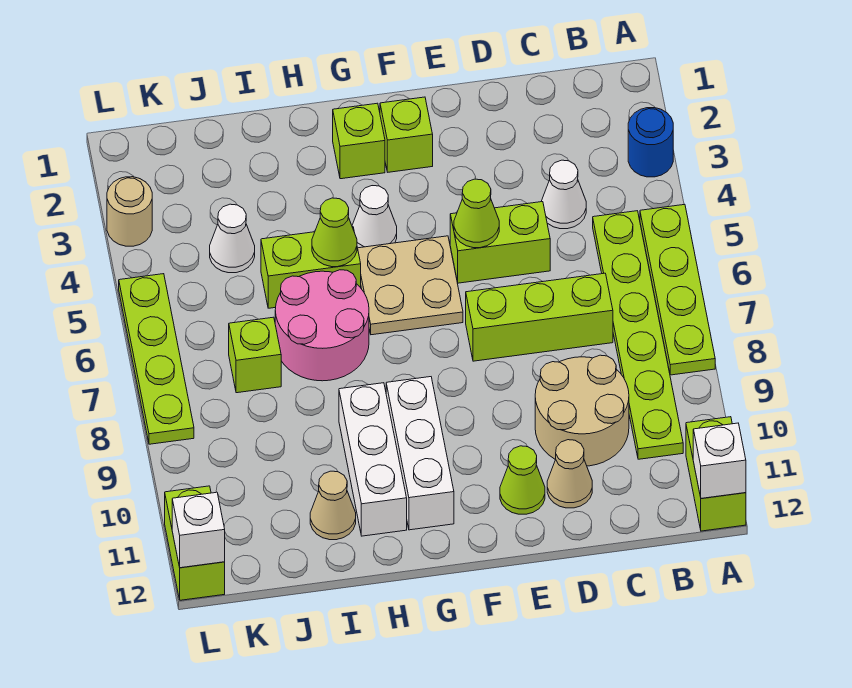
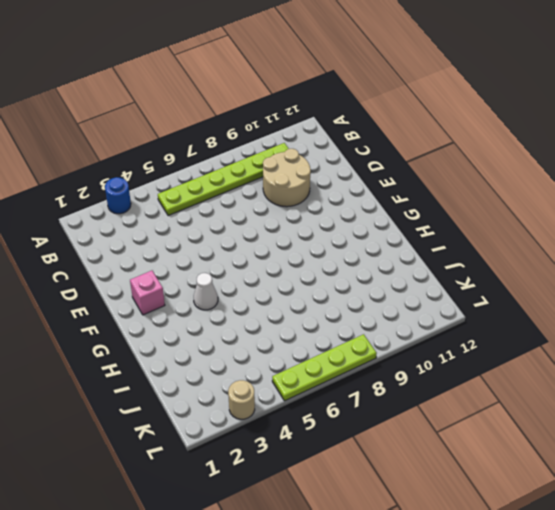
pink 1x1 brick [130,271,165,315] -> lime 1x1 brick [380,97,433,172]
none -> lime 1x4 plate [640,204,715,375]
none -> lime 1x2 brick [686,417,746,531]
none -> white 1x1 cone [541,160,586,229]

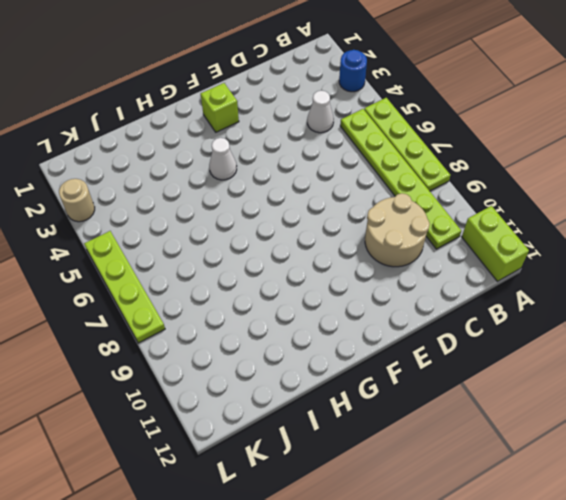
none -> lime 1x3 brick [466,273,613,361]
none -> lime 1x2 brick [450,202,550,283]
none -> tan 1x1 cone [547,440,592,508]

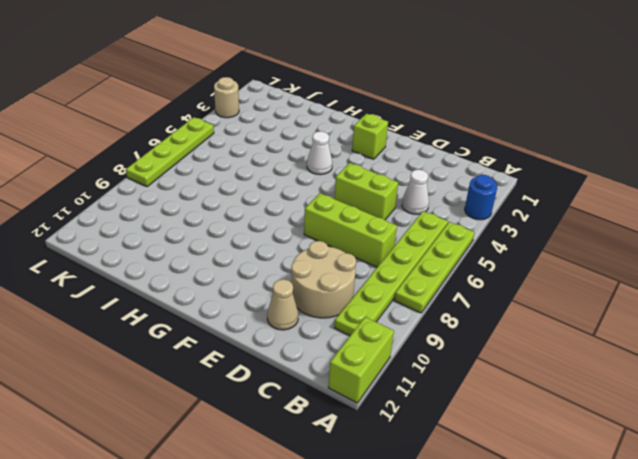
none -> lime 1x1 cone [500,446,545,514]
none -> tan 2x2 plate [358,236,463,335]
none -> lime 1x1 brick [333,103,385,179]

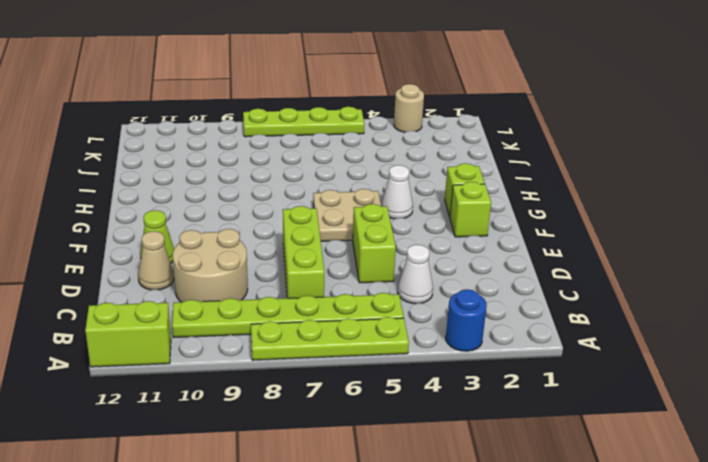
none -> white 1x3 brick [386,377,454,530]
none -> lime 1x2 brick [261,227,361,308]
none -> pink 2x2 round brick [275,270,369,381]

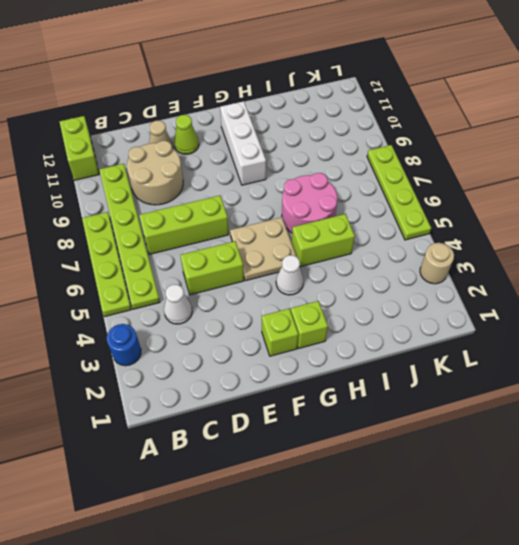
none -> white 1x3 brick [339,383,407,536]
none -> tan 1x1 cone [310,471,356,540]
none -> white 1x1 cone [210,204,255,273]

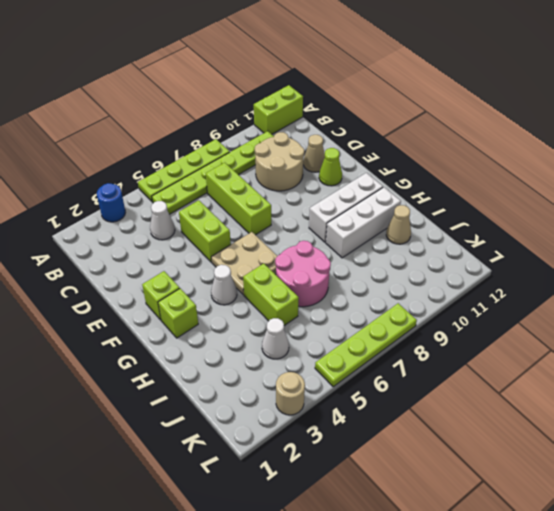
none -> lime 1x1 brick [229,317,281,393]
none -> lime 1x2 brick [165,486,225,600]
none -> white 1x1 brick [693,423,746,498]

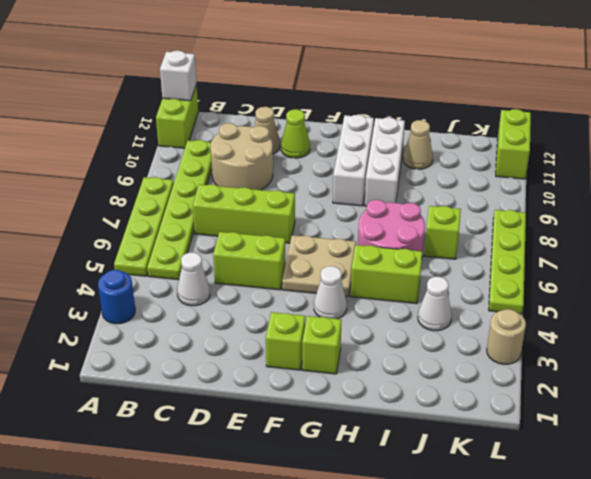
none -> lime 1x1 cone [454,179,499,248]
none -> lime 1x1 cone [312,198,357,267]
none -> white 1x1 brick [172,492,225,568]

